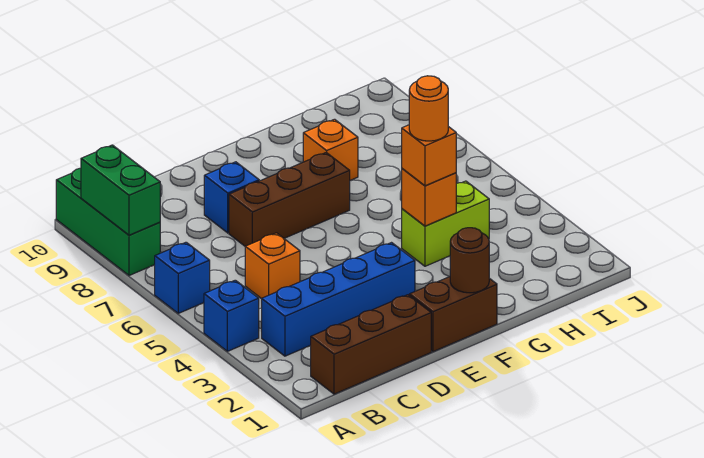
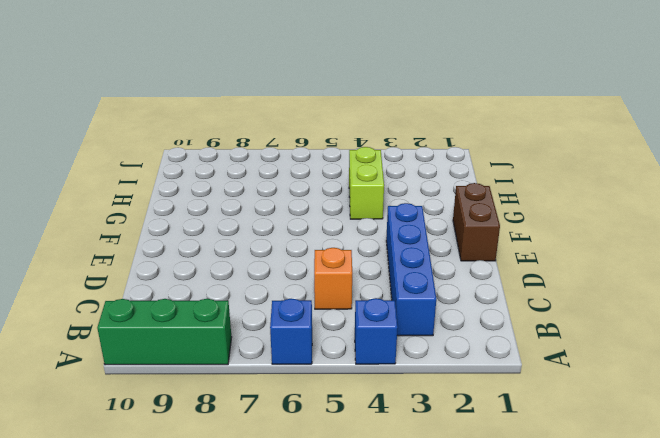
none -> brown 1x3 brick [311,295,431,394]
none -> brown 1x3 brick [229,153,350,246]
none -> blue 1x1 brick [204,162,259,233]

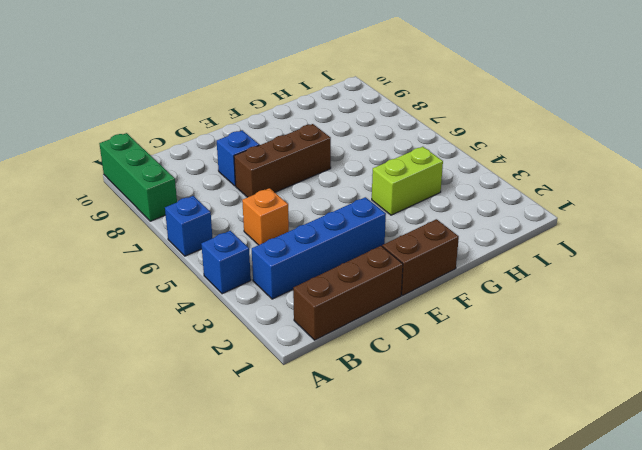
none -> orange 1x1 brick [303,119,358,181]
none -> green 1x2 brick [81,145,160,235]
none -> brown 1x1 round brick [450,228,489,293]

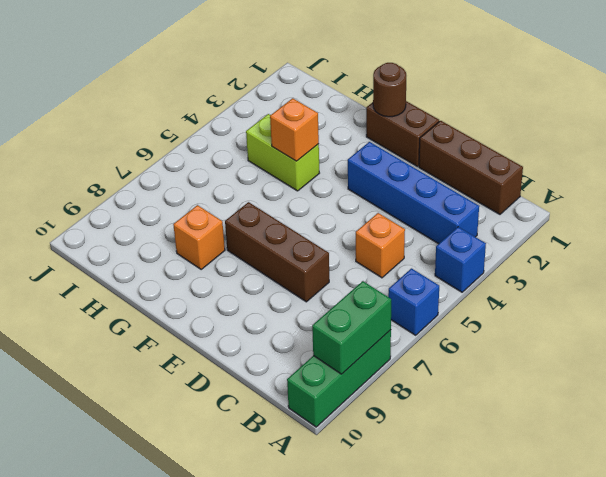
none -> blue 1x1 brick [204,162,259,233]
none -> orange 1x1 brick [402,125,456,186]
none -> orange 1x1 round brick [409,76,448,141]

